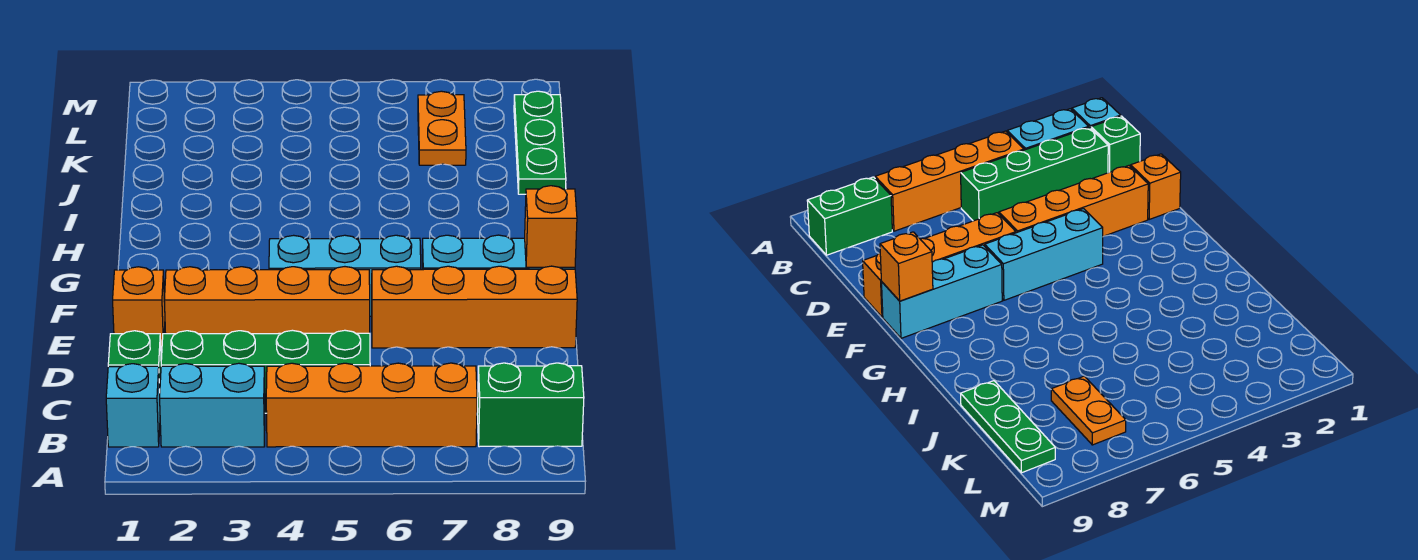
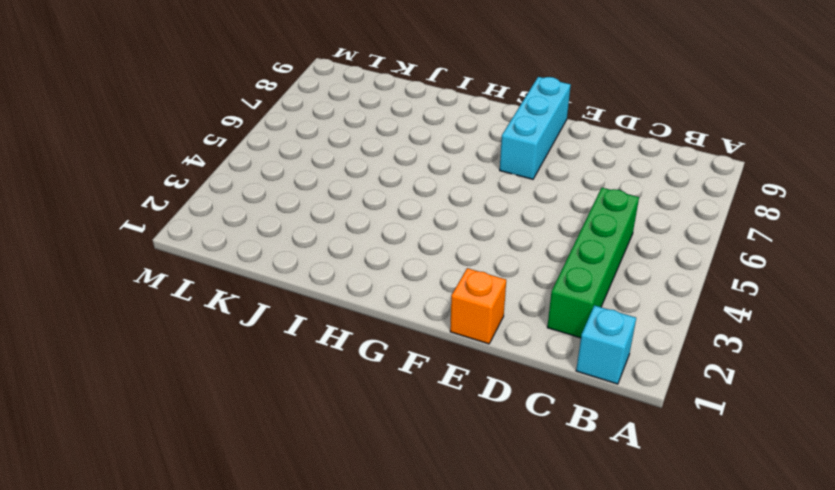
none -> cyan 1x2 brick [160,363,265,447]
none -> orange 1x4 brick [266,363,477,447]
none -> green 1x2 brick [477,363,584,447]

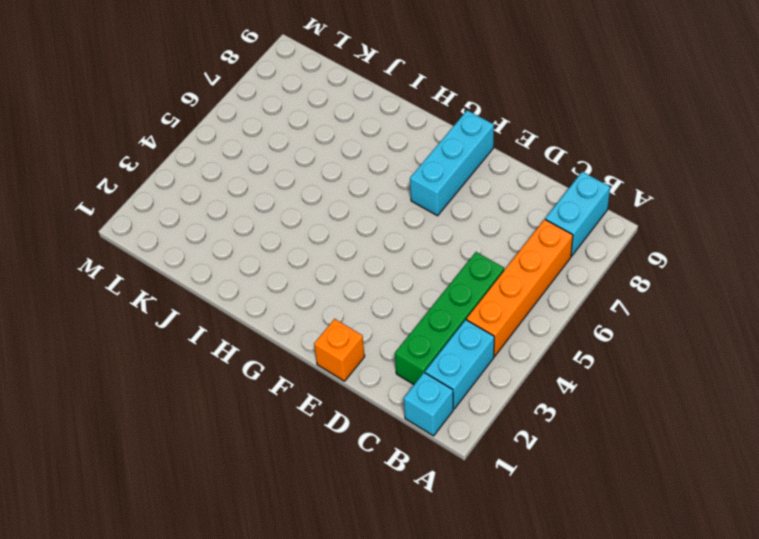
cyan 1x2 brick [545,172,610,256] -> green 1x2 brick [477,363,584,447]
none -> green 1x1 brick [108,331,161,393]
none -> orange 1x4 brick [164,267,370,334]
none -> orange 1x4 brick [372,266,577,348]

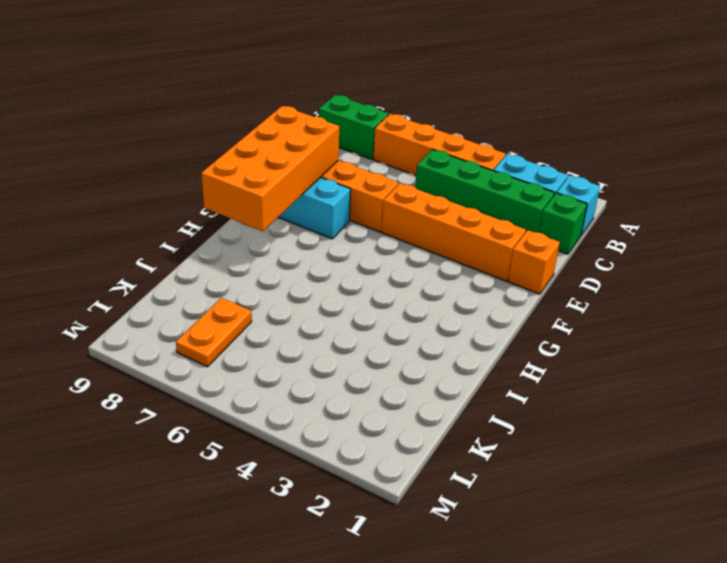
orange 2x4 brick [201,106,339,231] -> orange 1x1 brick [525,186,577,267]
none -> cyan 1x3 brick [269,235,421,316]
none -> green 1x3 plate [514,91,566,194]

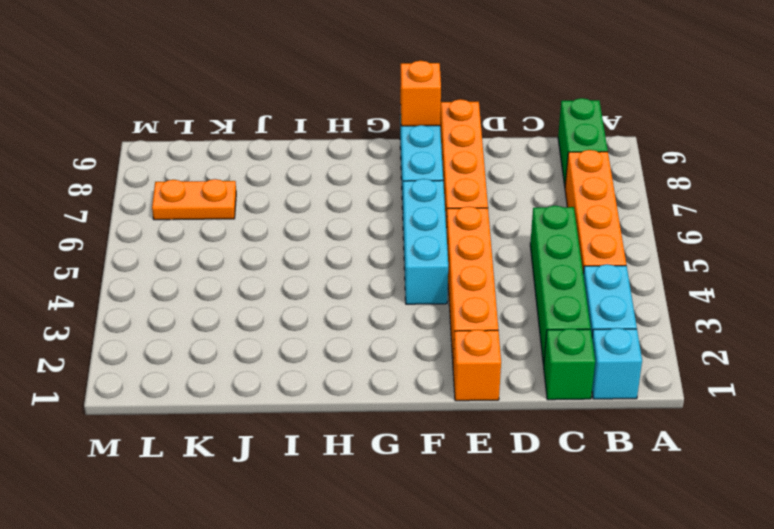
none -> green 1x3 plate [514,91,566,194]

